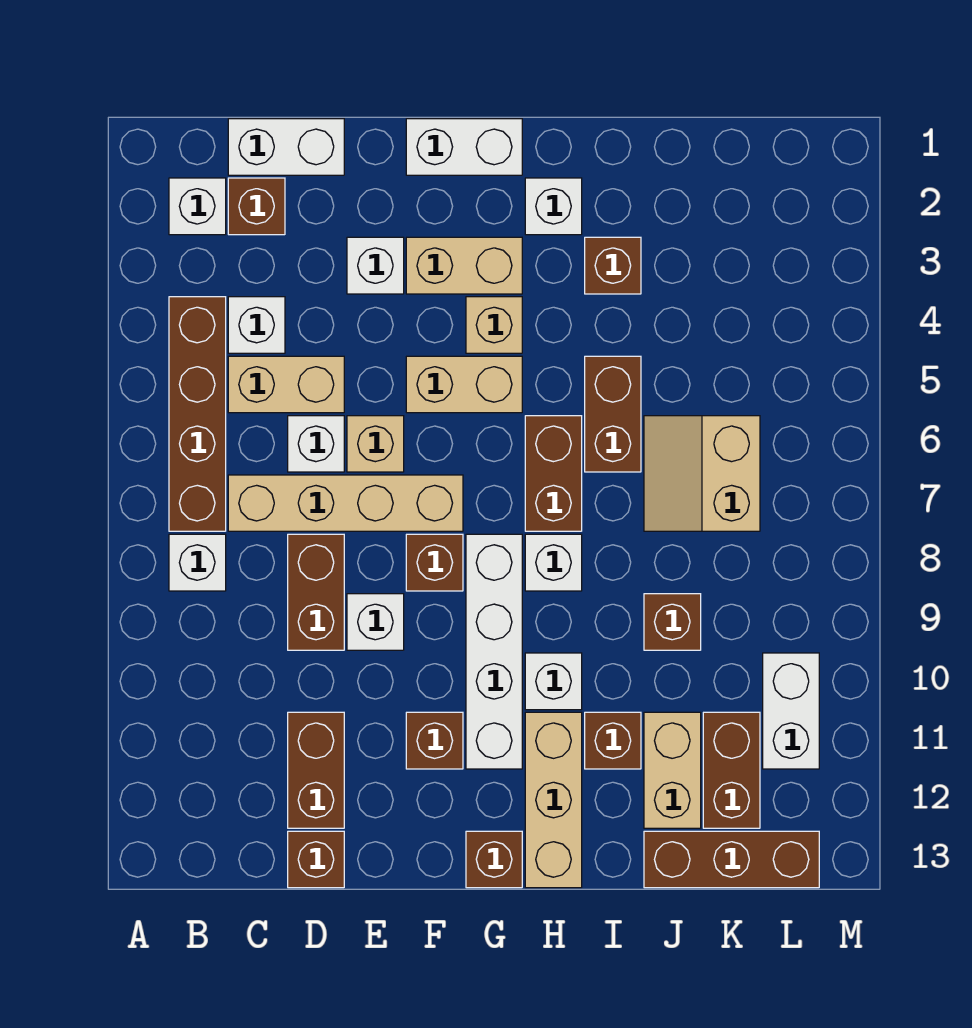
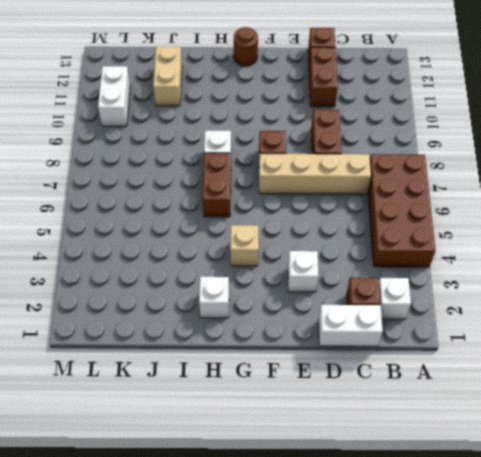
brown 2x4 brick [368,154,436,267] -> brown 1x4 brick [169,297,226,531]
brown 1x1 round brick [234,27,258,66] -> brown 1x1 brick [466,831,522,888]
none -> white 1x1 brick [169,534,226,591]
none -> white 1x1 brick [228,297,285,353]
none -> tan 1x2 brick [228,356,344,413]
none -> white 1x1 brick [288,416,344,472]

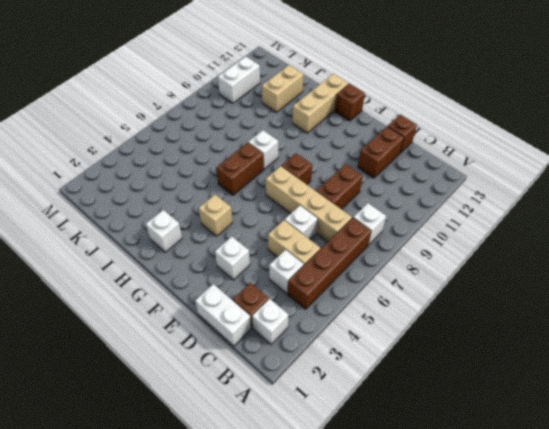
none -> tan 1x1 brick [347,416,404,472]
none -> white 1x1 brick [347,594,404,650]
none -> white 1x2 brick [406,119,522,175]
none -> tan 1x2 brick [406,237,522,294]

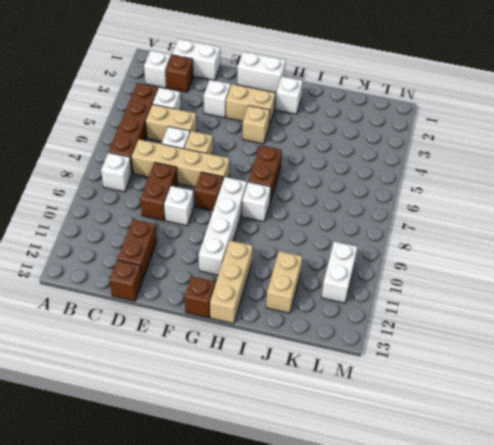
none -> tan 1x2 brick [406,356,522,413]
none -> brown 1x1 brick [406,712,463,769]
none -> white 1x1 brick [525,653,582,710]
none -> brown 1x1 brick [585,237,641,294]

